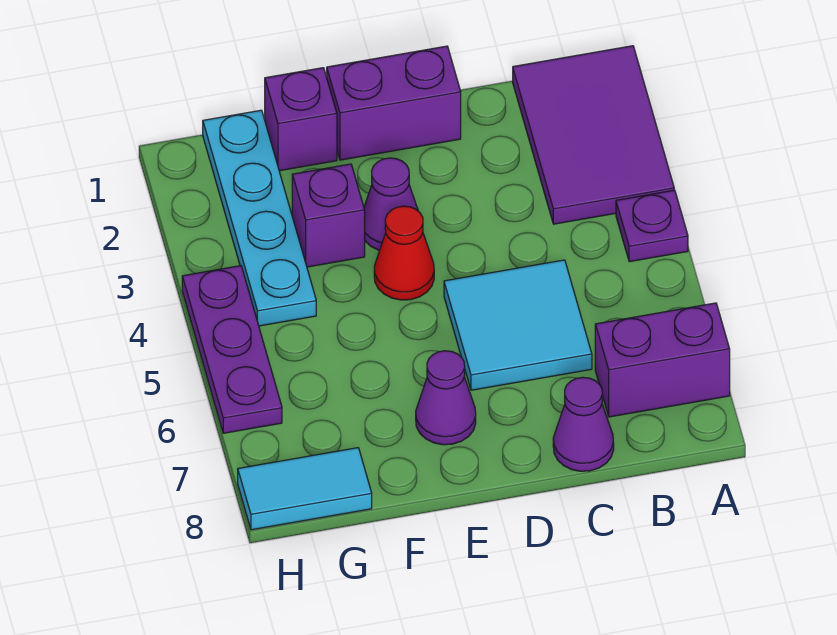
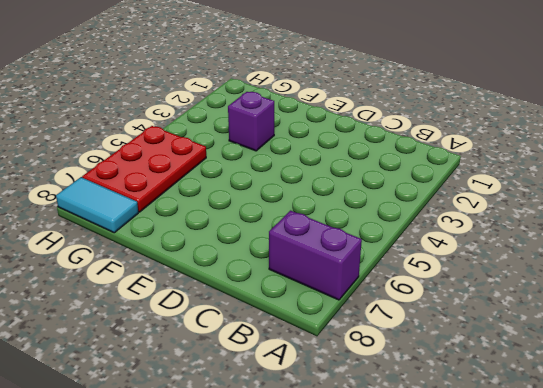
red 2x3 plate [82,126,206,212] -> purple 1x3 plate [182,266,282,433]
none -> purple 2x3 tile [513,46,674,224]
none -> purple 1x1 plate [616,190,688,262]
none -> cyan 2x2 tile [444,260,592,390]

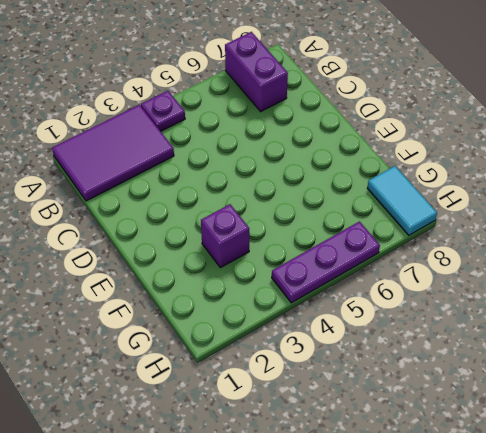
none -> cyan 2x2 tile [444,260,592,390]
none -> purple 1x1 cone [553,377,614,471]
none -> purple 1x2 brick [327,46,461,160]

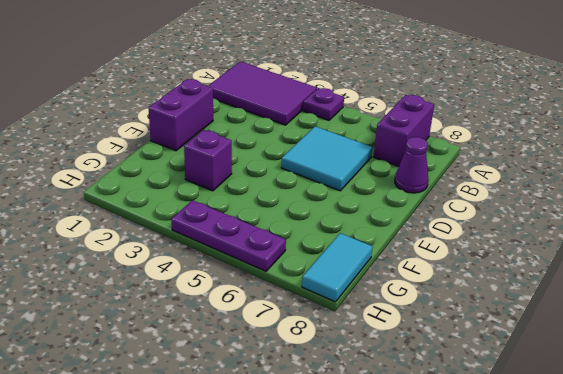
none -> purple 1x1 cone [364,158,418,250]
none -> red 1x1 cone [374,206,434,300]
none -> purple 1x1 cone [416,351,476,445]

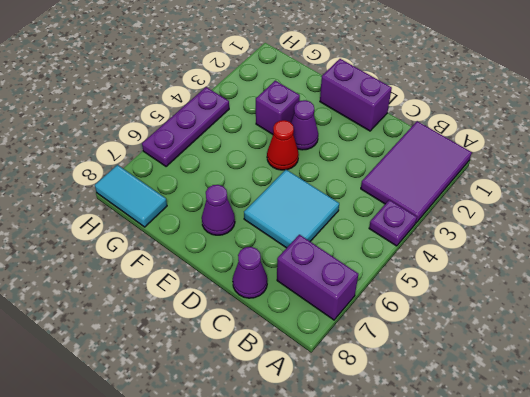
none -> purple 1x1 brick [265,68,337,171]
none -> cyan 1x4 plate [203,110,316,326]

